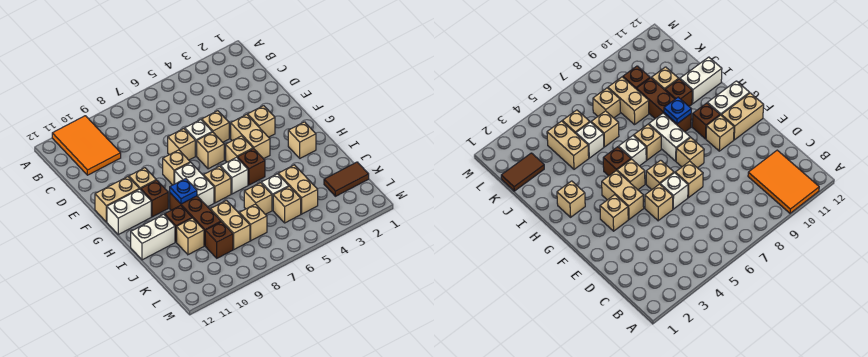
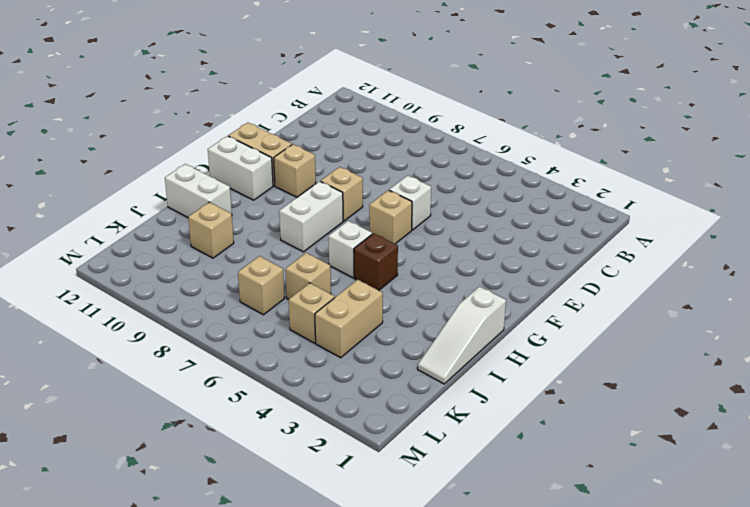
white 1x3 slope [418,286,506,384] -> none
none -> orange 2x3 tile [52,116,121,175]
none -> tan 1x1 brick [202,111,229,142]
none -> tan 1x1 brick [168,129,195,160]
none -> tan 1x1 brick [248,106,275,137]

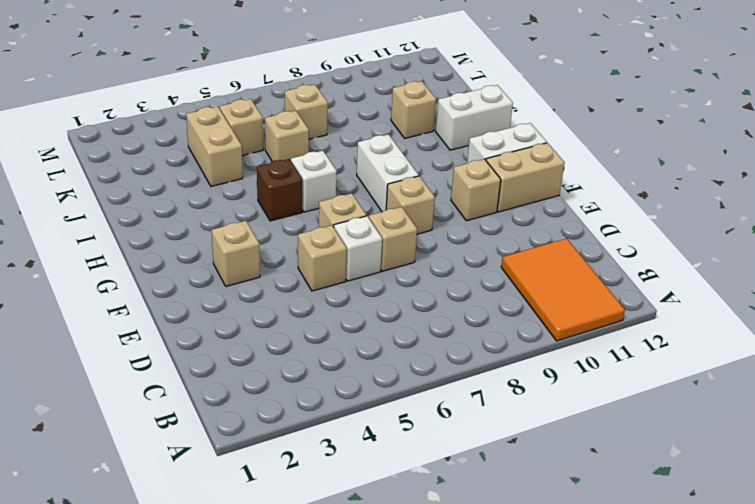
none -> tan 1x2 brick [231,114,270,159]
none -> tan 1x1 brick [226,136,253,162]
none -> brown 1x1 brick [140,180,168,217]
none -> tan 1x1 brick [288,122,316,158]

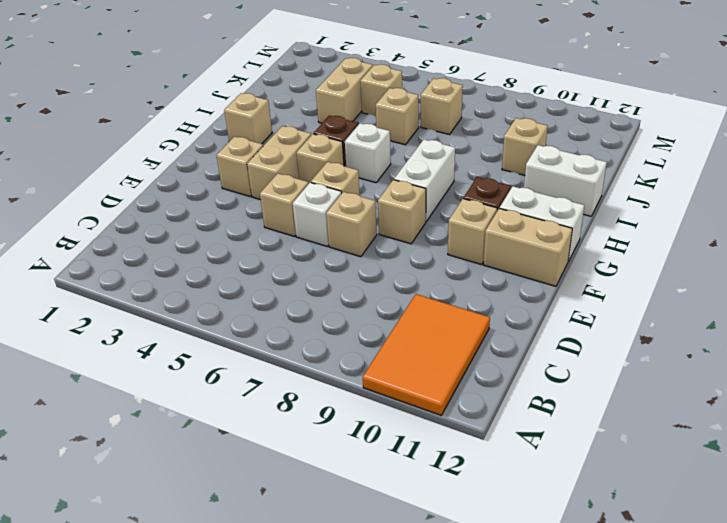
none -> tan 1x1 brick [204,166,231,203]
none -> brown 1x3 brick [170,193,221,246]
none -> brown 1x1 brick [165,206,192,242]
none -> white 1x1 brick [261,174,289,210]

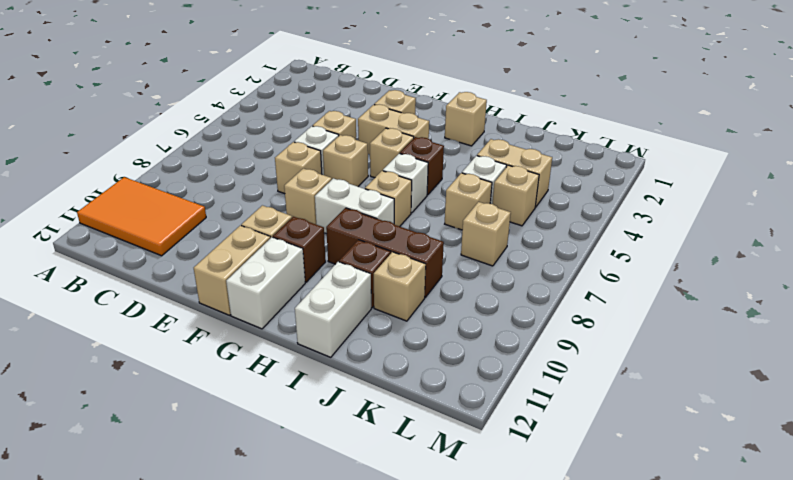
none -> tan 1x2 brick [210,200,250,249]
none -> brown 1x2 tile [324,162,369,196]
none -> brown 1x1 brick [205,222,233,258]
none -> blue 1x1 plate [170,179,197,204]

